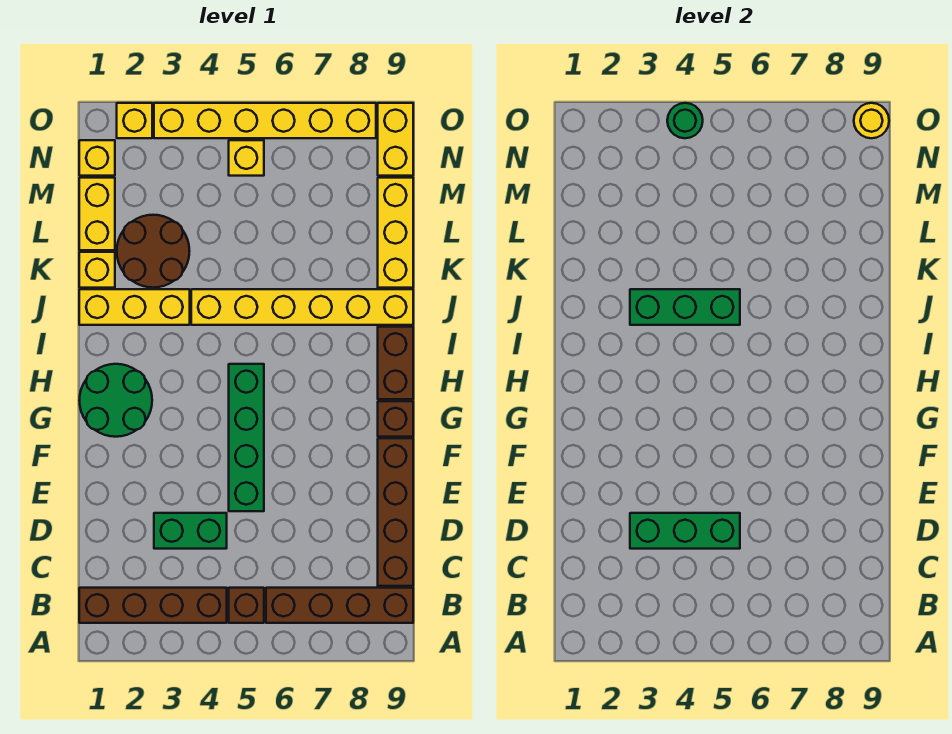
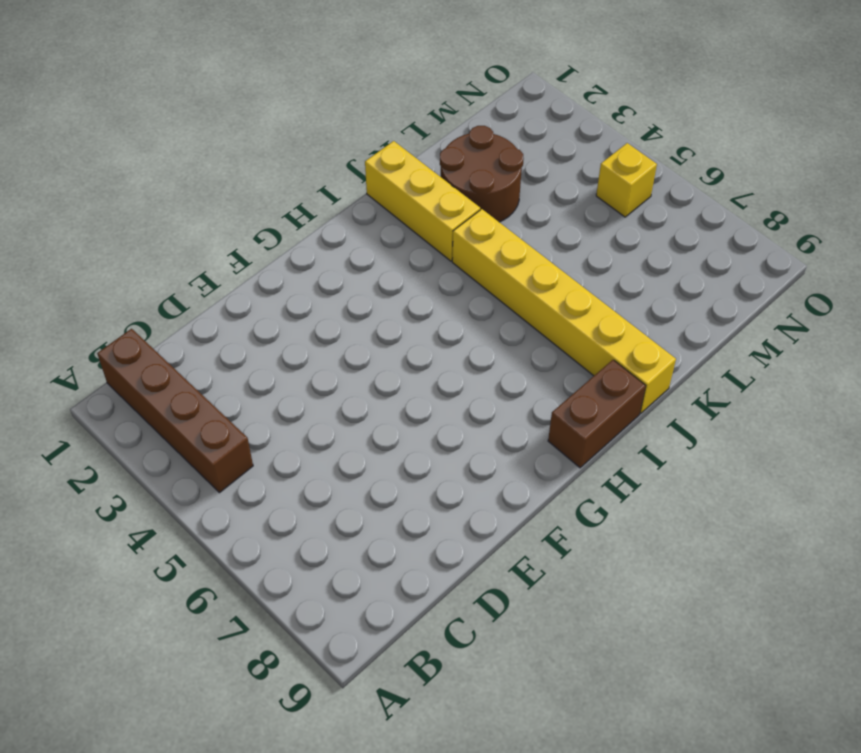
none -> brown 1x1 brick [229,588,264,623]
none -> brown 1x4 brick [266,588,413,623]
none -> brown 1x4 brick [378,438,413,586]

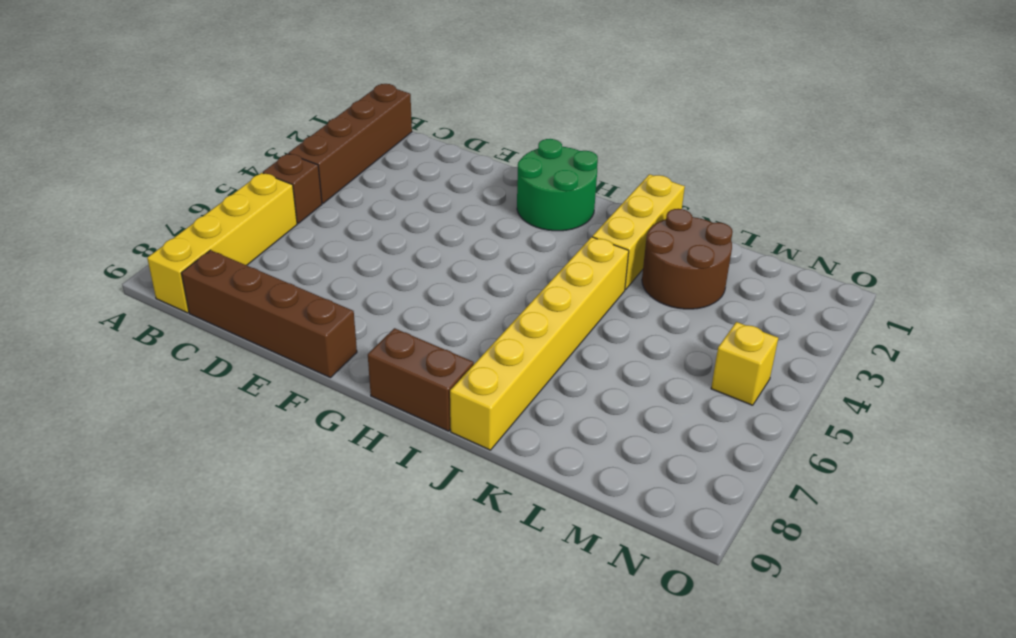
yellow 1x4 brick [147,173,297,313] -> brown 1x4 brick [266,588,413,623]
none -> green 1x2 brick [154,513,227,549]
none -> green 1x4 brick [229,364,264,511]
none -> brown 1x1 brick [378,401,413,437]

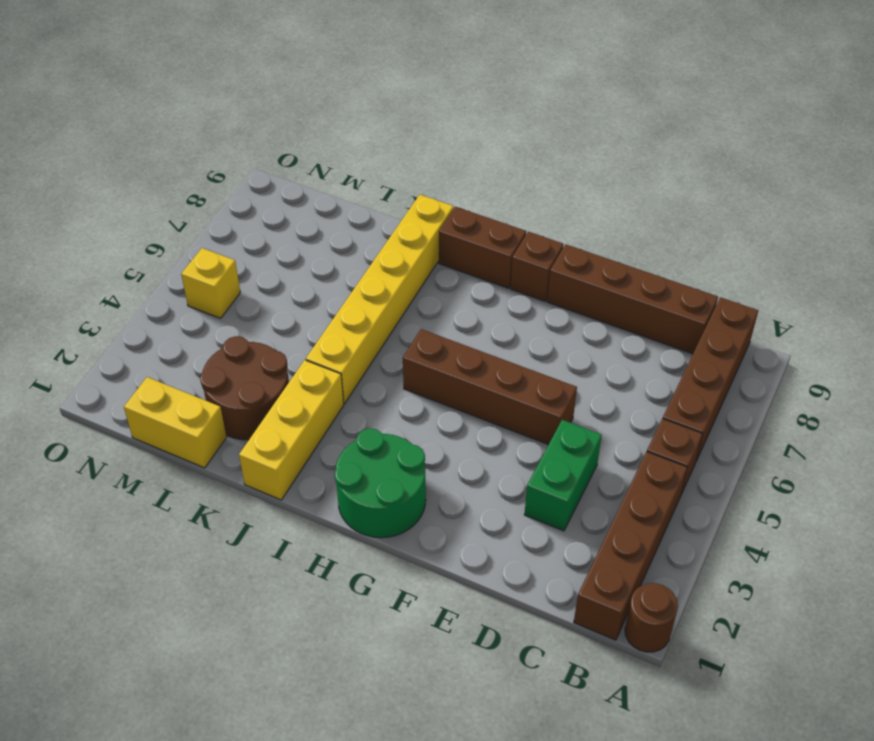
brown 1x1 round brick [625,583,678,652] -> none
brown 1x4 brick [403,329,577,445] -> green 1x4 brick [229,364,264,511]
none -> yellow 1x1 brick [79,252,115,288]
none -> yellow 1x3 brick [378,178,413,288]
none -> yellow 1x1 brick [79,140,115,176]

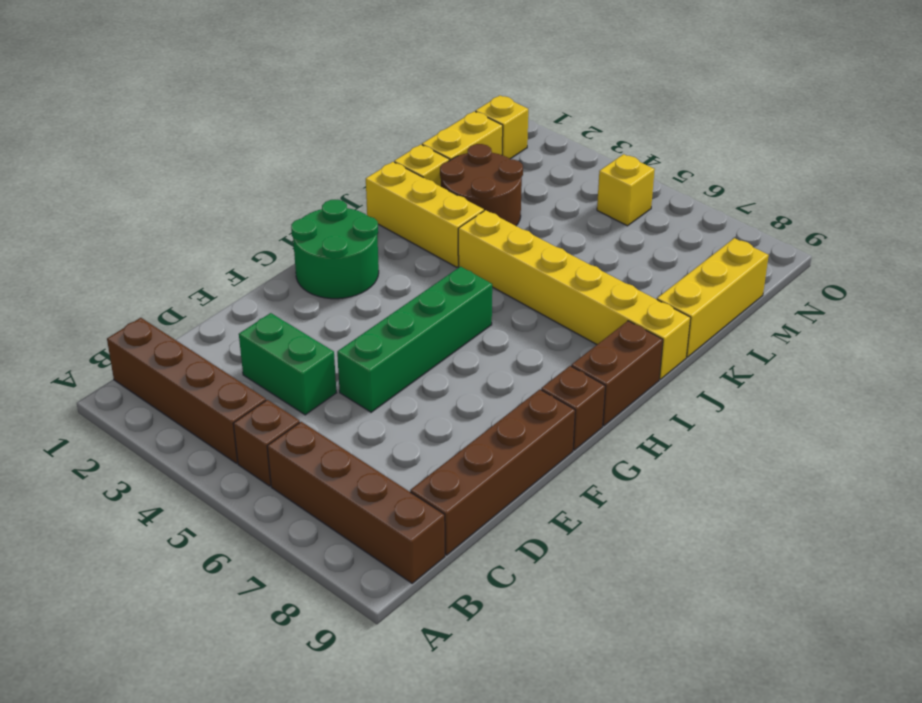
none -> yellow 1x2 brick [378,103,413,176]
none -> yellow 1x1 brick [117,103,152,138]
none -> yellow 1x6 brick [154,103,376,138]

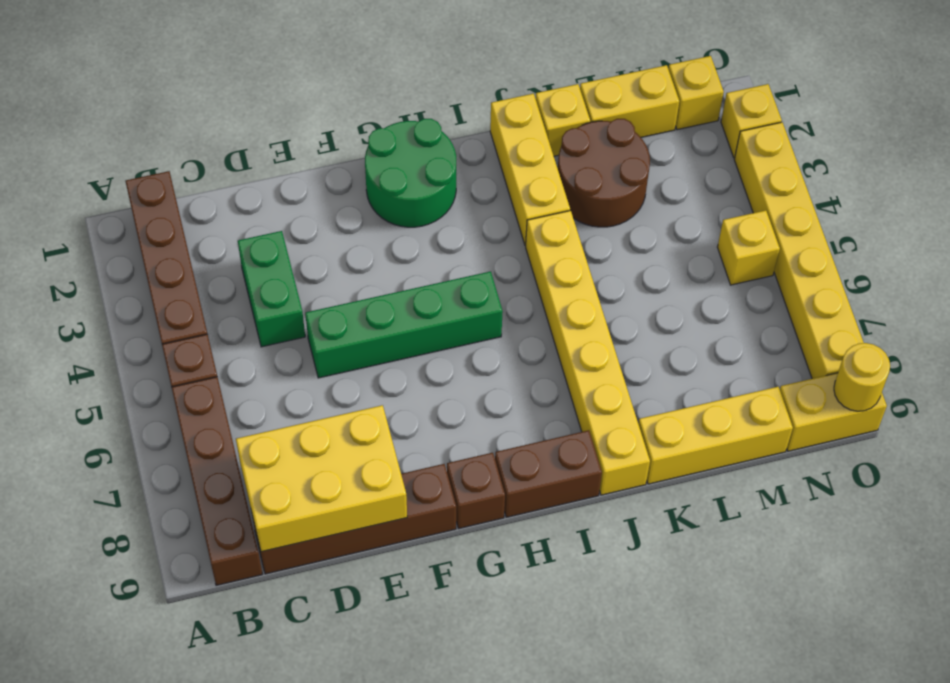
yellow 2x3 brick [236,405,407,552] -> none
none -> green 1x3 brick [630,513,740,549]
none -> green 1x3 brick [630,289,740,325]
none -> green 1x1 round brick [667,103,703,138]

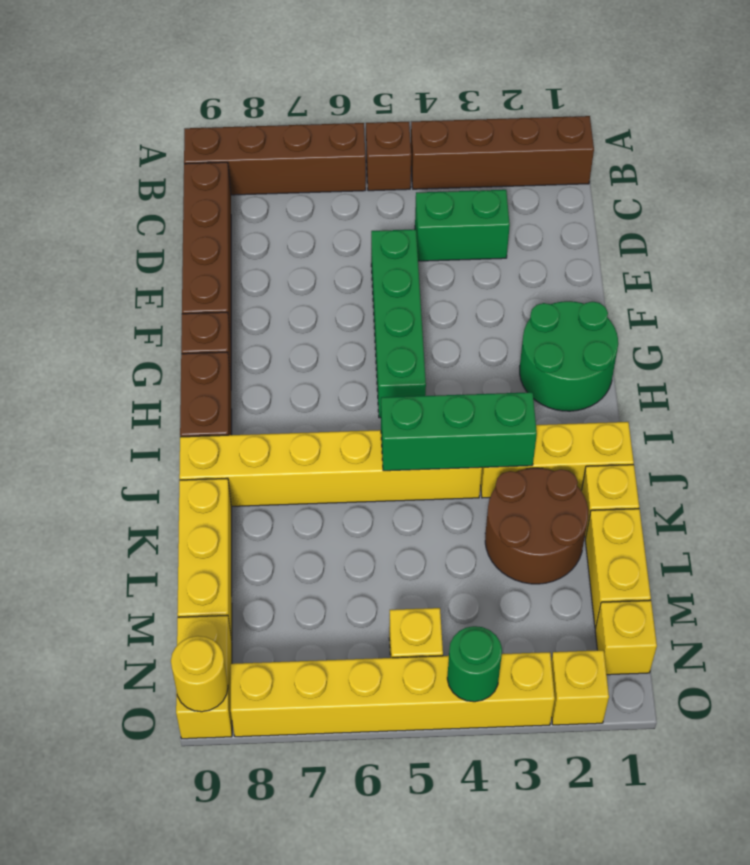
none -> green 1x3 brick [630,513,740,549]

